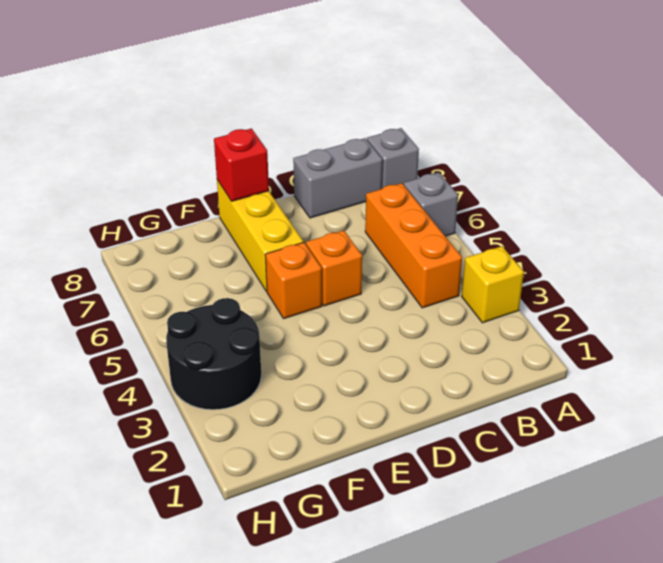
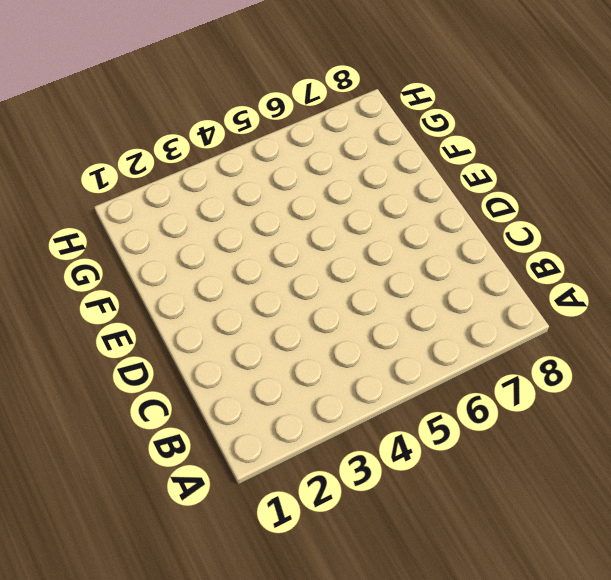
none -> yellow 1x1 brick [462,246,524,323]
none -> grey 1x1 brick [404,173,458,236]

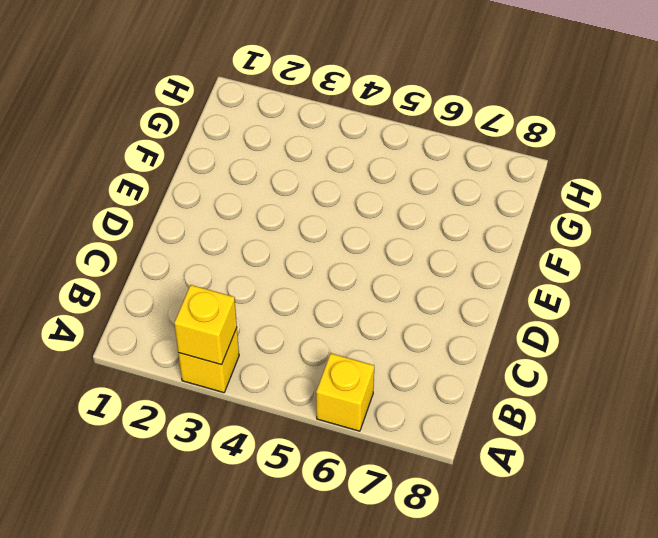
yellow 1x1 brick [174,285,237,365] -> none
yellow 1x1 brick [316,353,374,431] -> grey 1x1 brick [404,173,458,236]
none -> grey 1x1 brick [367,128,419,189]
none -> orange 1x3 brick [365,183,462,308]

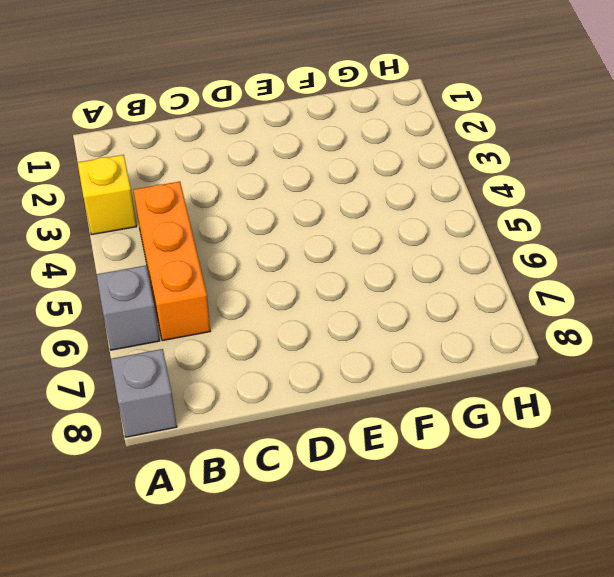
none -> grey 1x2 brick [293,138,382,218]
none -> orange 1x1 brick [306,231,362,306]

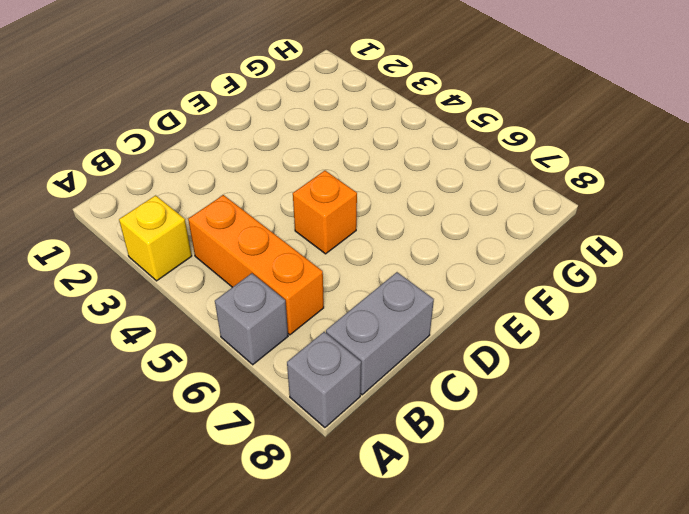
none -> orange 1x1 brick [265,242,322,319]
none -> yellow 1x3 brick [217,180,303,291]

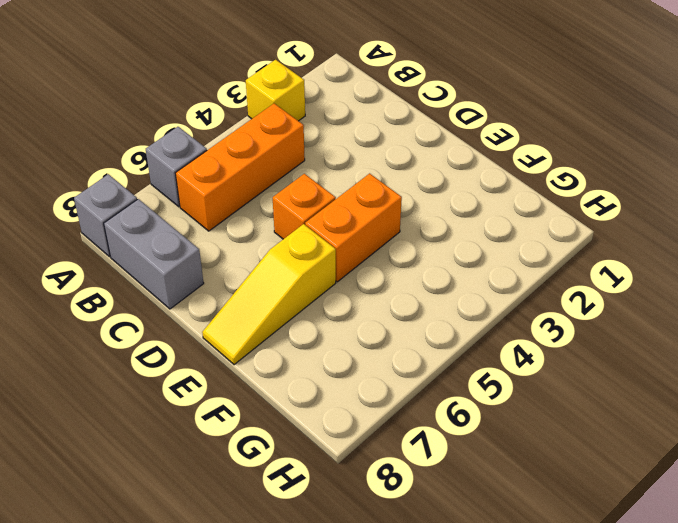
orange 1x2 brick [305,173,402,282] -> orange 1x1 brick [265,242,322,319]
yellow 1x3 slope [202,224,336,365] -> yellow 1x3 brick [217,180,303,291]
none -> black 2x2 round brick [166,298,261,410]
none -> red 1x1 brick [214,129,269,201]

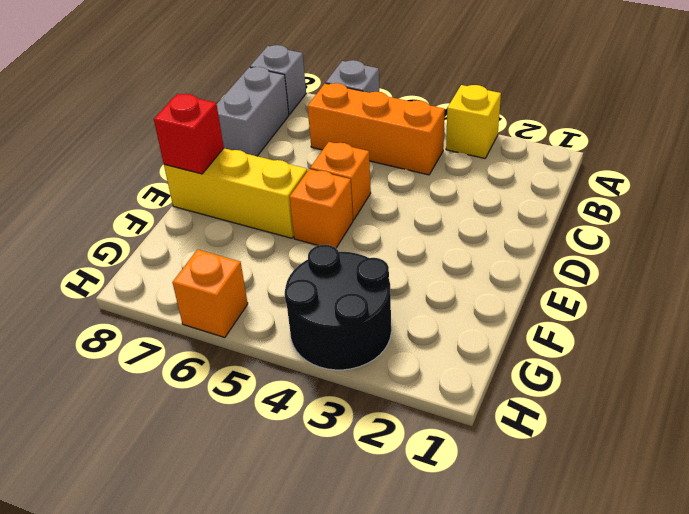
orange 1x1 brick [172,250,248,337] -> none

